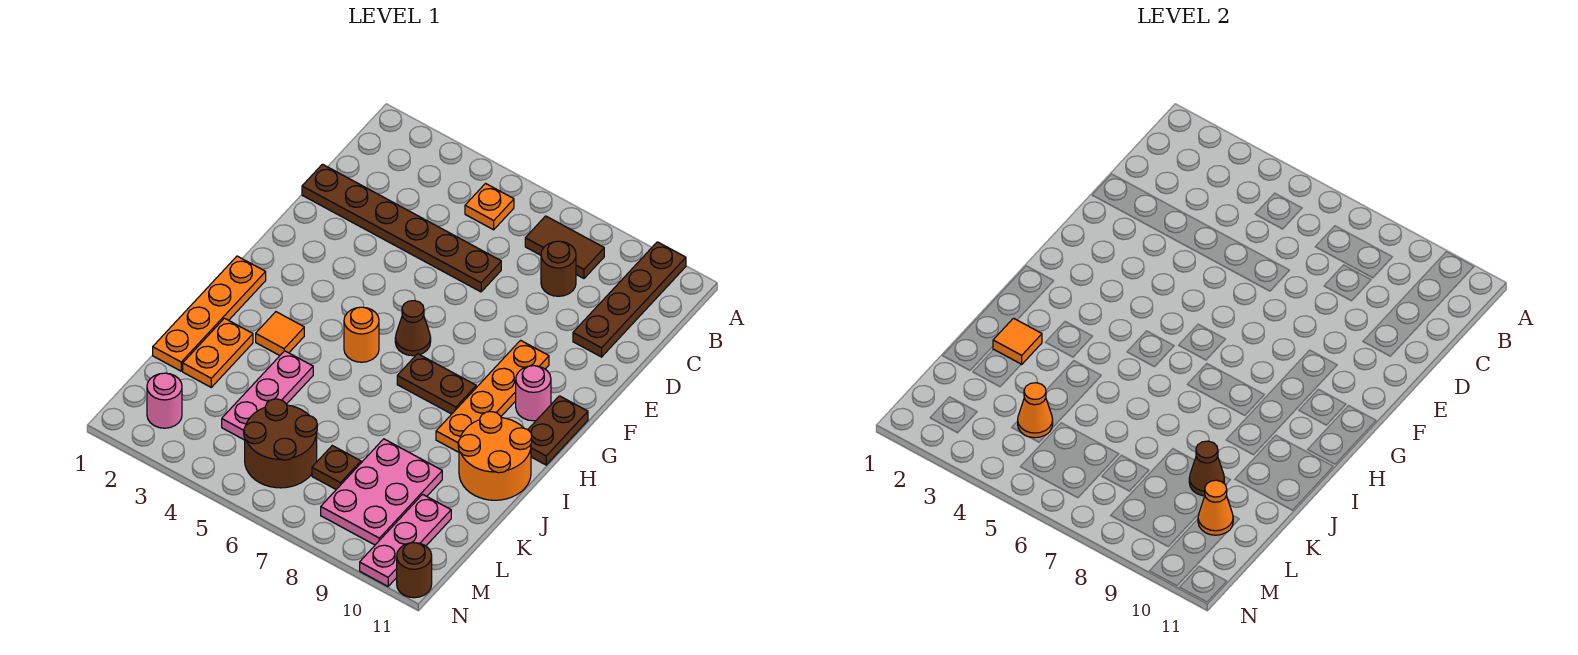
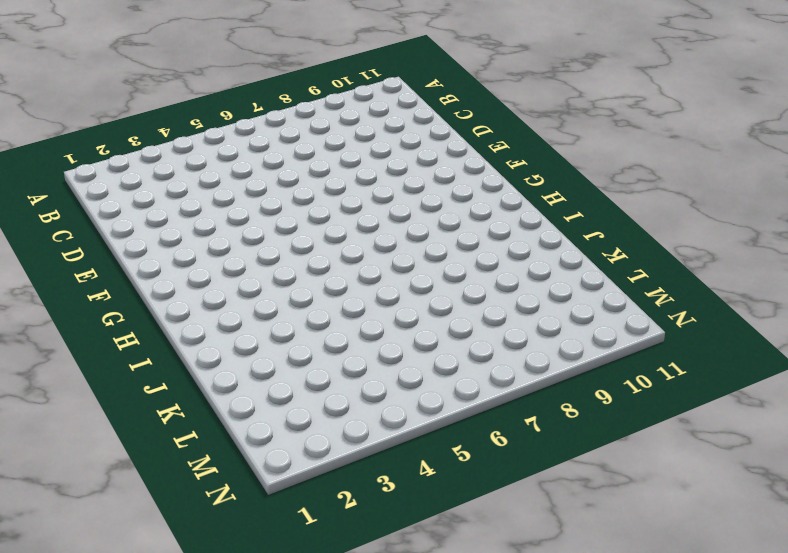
none -> brown 1x4 plate [573,242,686,357]
none -> orange 1x1 plate [465,184,514,230]
none -> brown 1x2 tile [525,216,604,278]

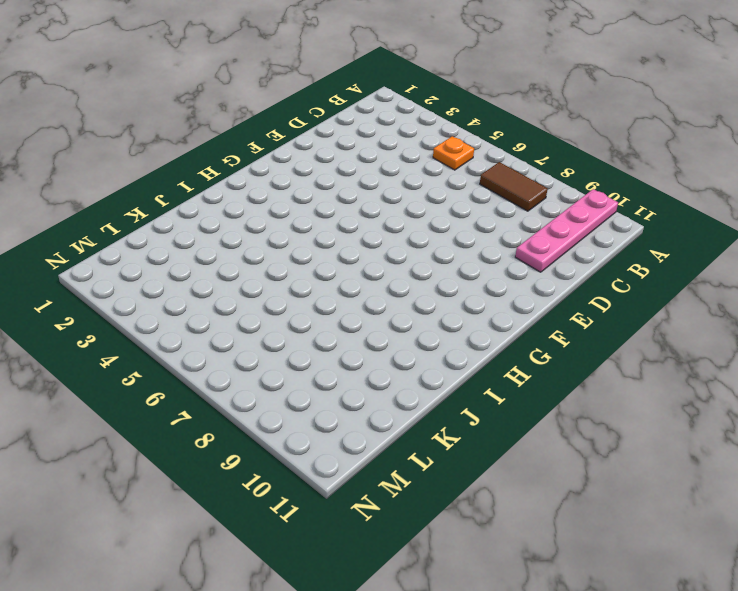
pink 1x4 plate [515,189,618,272] -> brown 1x4 plate [573,242,686,357]
none -> brown 1x1 round brick [541,241,576,296]
none -> brown 1x6 plate [302,164,501,292]
none -> orange 1x4 plate [436,340,549,452]

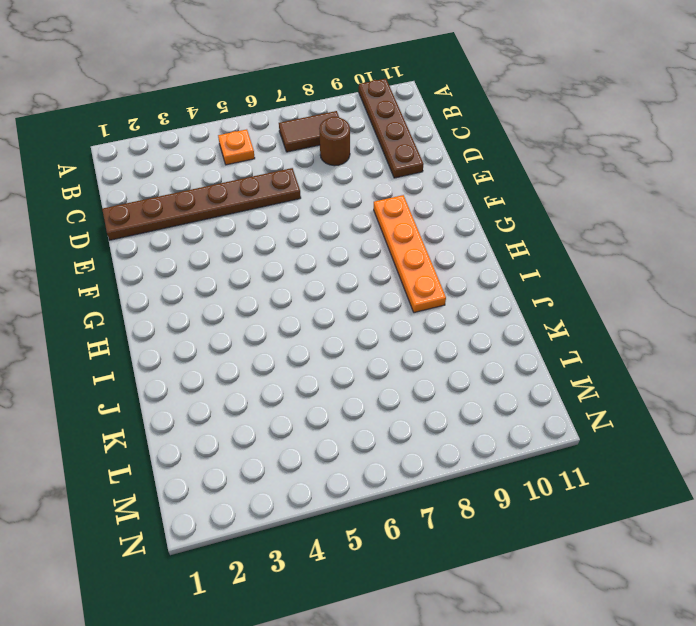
none -> brown 1x1 cone [395,301,431,356]
none -> pink 1x1 round brick [516,366,551,421]
none -> brown 1x2 plate [528,396,588,465]

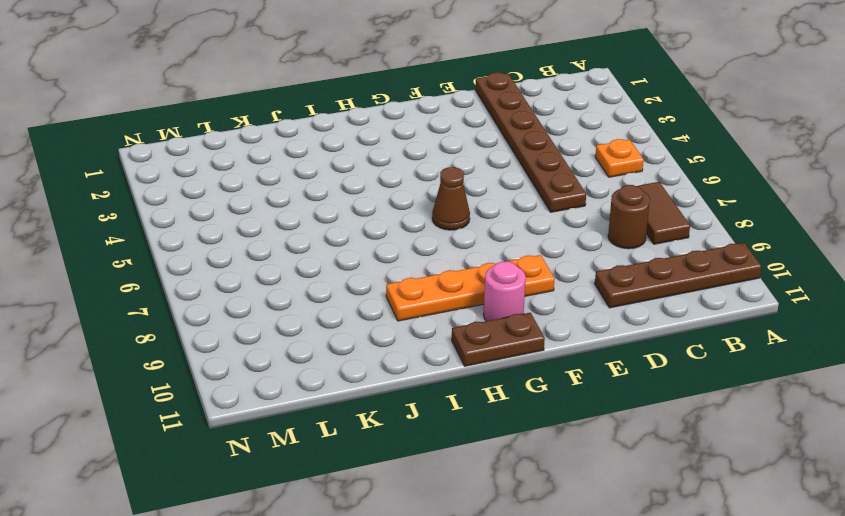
none -> orange 1x4 plate [153,256,266,371]
none -> orange 1x1 round brick [344,307,379,362]
none -> brown 1x2 plate [397,354,476,414]

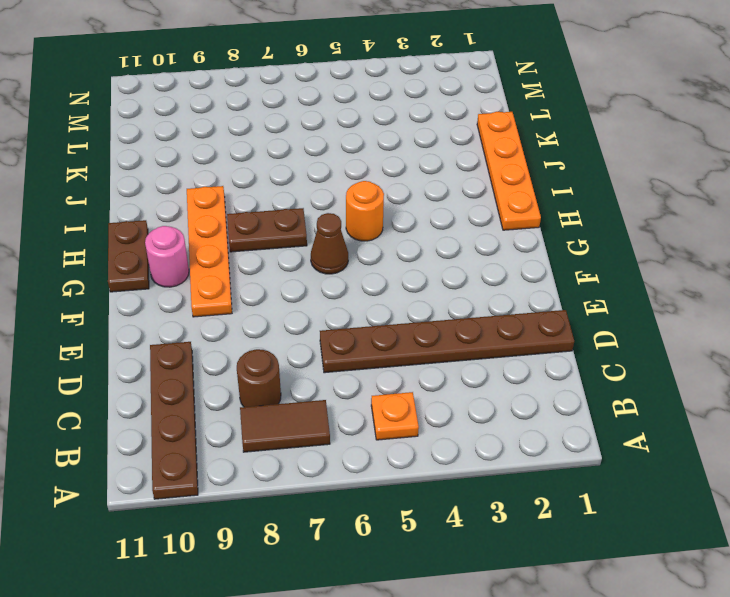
none -> orange 1x1 tile [256,312,304,356]
none -> orange 2x2 round brick [458,412,532,500]
none -> orange 1x2 plate [183,318,253,387]

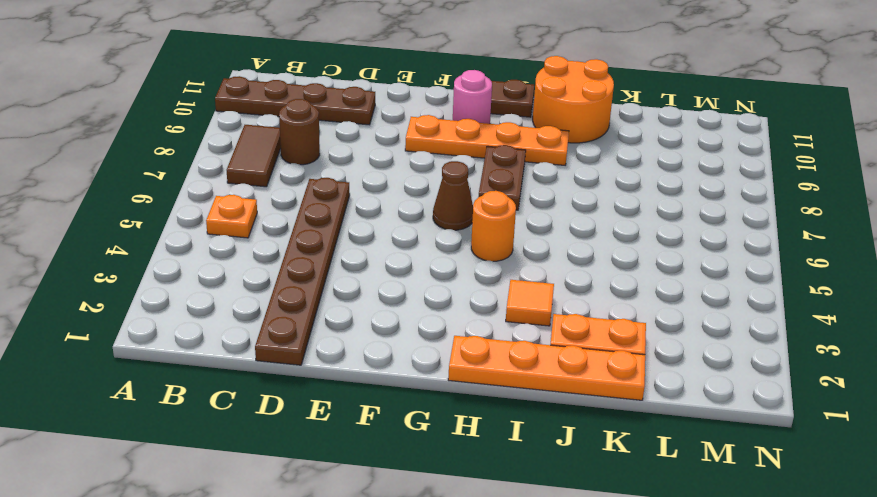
none -> pink 1x3 plate [222,351,313,440]
none -> pink 2x3 plate [321,439,442,545]
none -> brown 2x2 round brick [244,399,317,488]

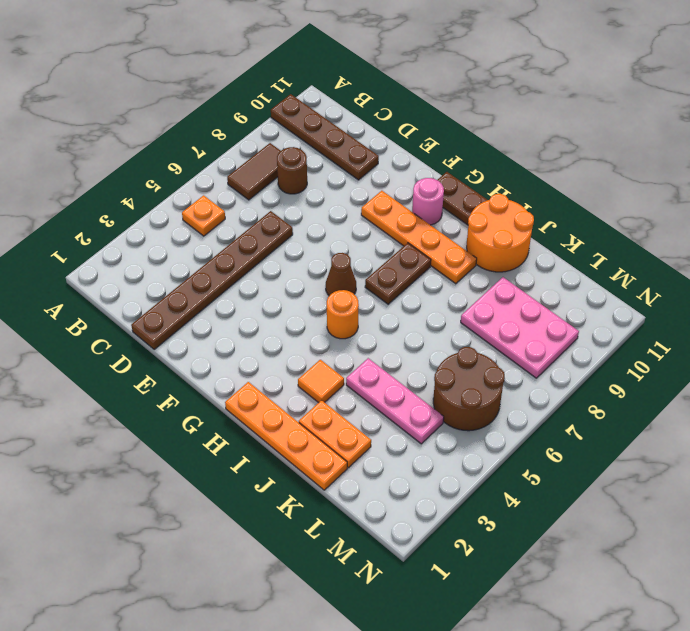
none -> brown 1x1 plate [312,446,361,489]
none -> pink 1x3 plate [360,494,451,586]
none -> pink 1x1 round brick [147,373,182,428]

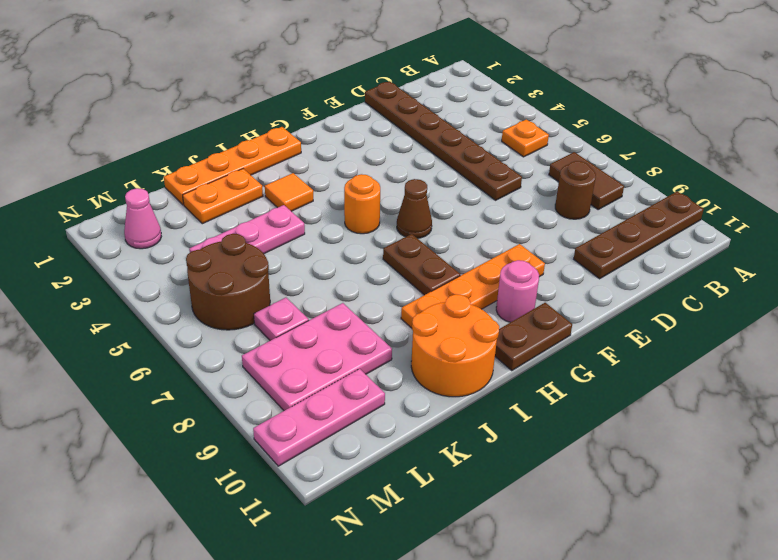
pink 1x1 plate [254,298,309,341] -> brown 1x1 plate [312,446,361,489]
pink 1x1 cone [124,188,161,249] -> pink 1x1 round brick [147,373,182,428]
none -> brown 1x1 round brick [397,543,432,598]
none -> orange 1x1 tile [993,318,1042,365]
none -> brown 1x1 cone [1189,441,1224,496]

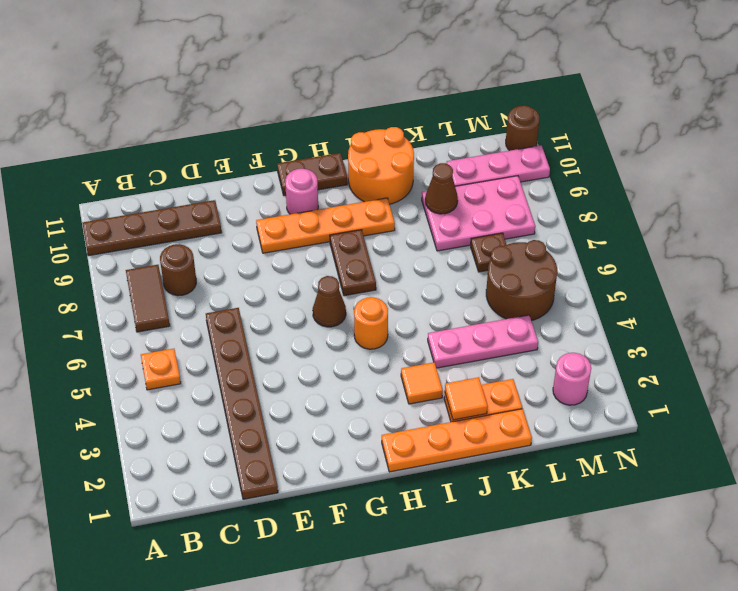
none -> orange 1x1 cone [1018,383,1053,438]
none -> orange 1x1 cone [1198,480,1233,535]

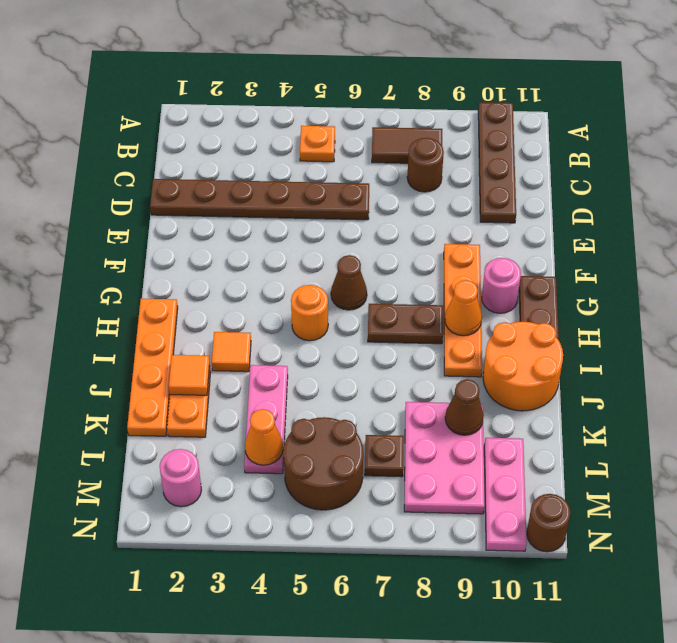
orange 1x1 cone [445,280,482,336] -> orange 1x1 cone moved to [1198,480,1233,535]

